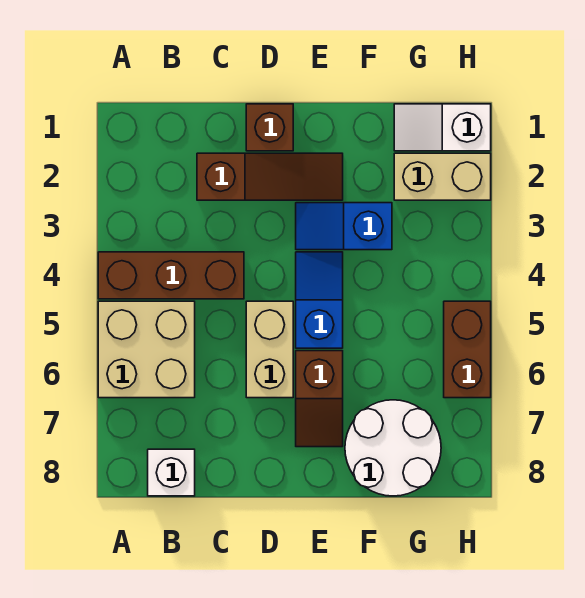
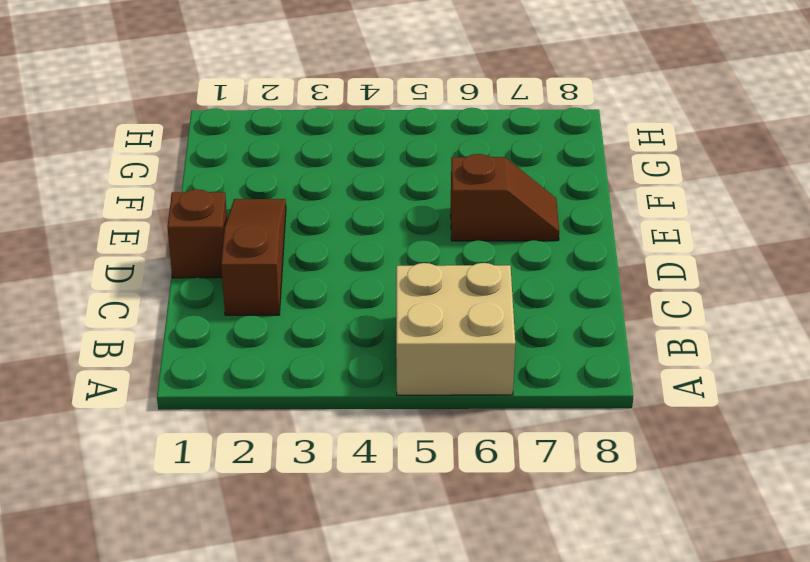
none -> brown 1x3 brick [98,252,244,299]
none -> white 1x1 brick [148,449,195,496]
none -> tan 1x2 brick [246,301,293,398]

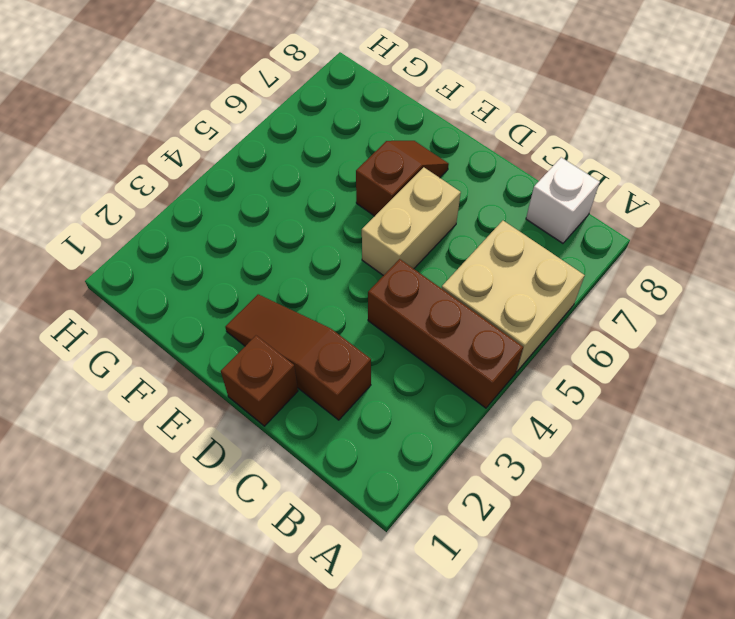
none -> blue 1x2 slope [296,203,392,250]
none -> blue 1x2 slope [296,252,343,348]
none -> white 2x2 round brick [345,400,441,496]

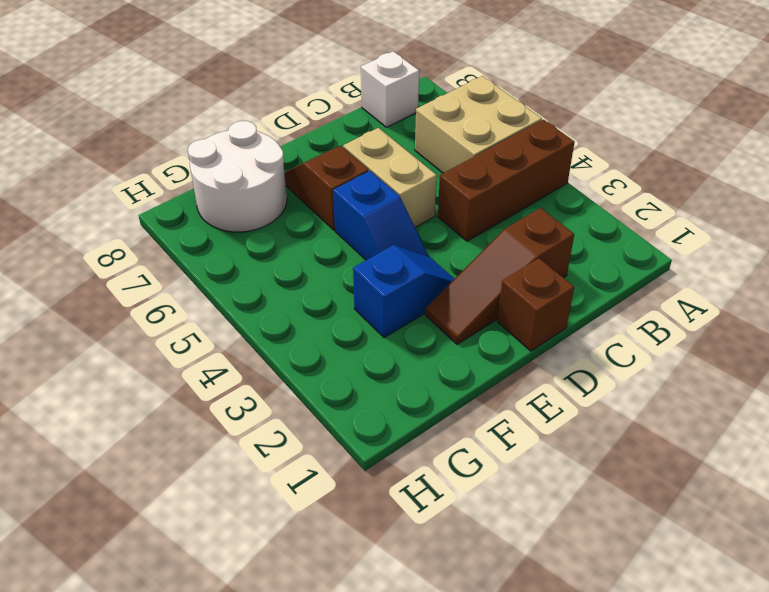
none -> white 1x2 slope [394,104,491,151]
none -> tan 1x2 brick [394,153,491,200]
none -> brown 1x2 brick [444,301,491,398]

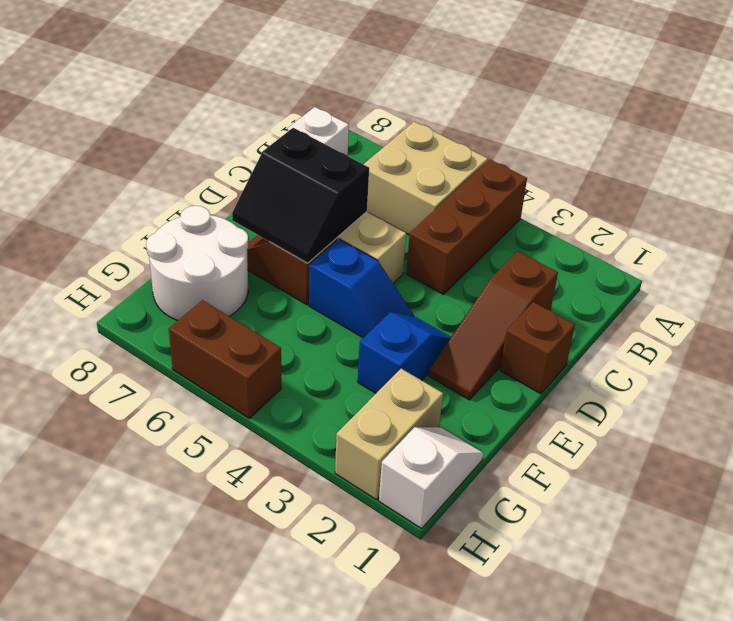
black 2x2 slope [232,128,369,263] -> none

